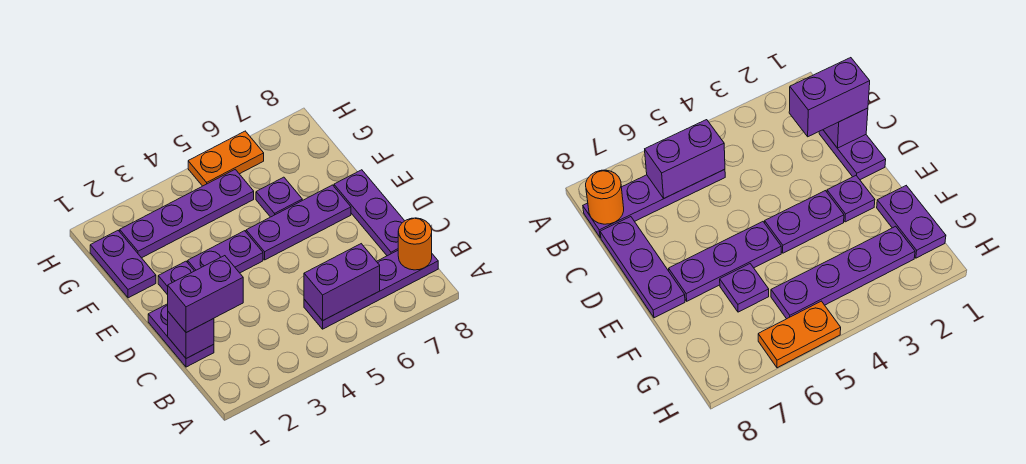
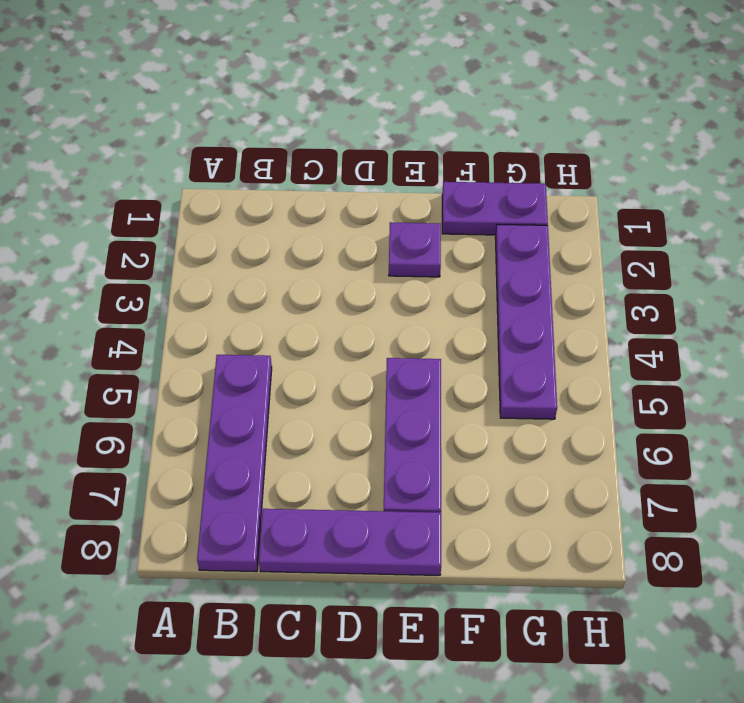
none -> purple 1x2 plate [148,304,214,367]
none -> purple 1x2 plate [188,231,263,273]
none -> purple 1x1 plate [256,177,302,217]

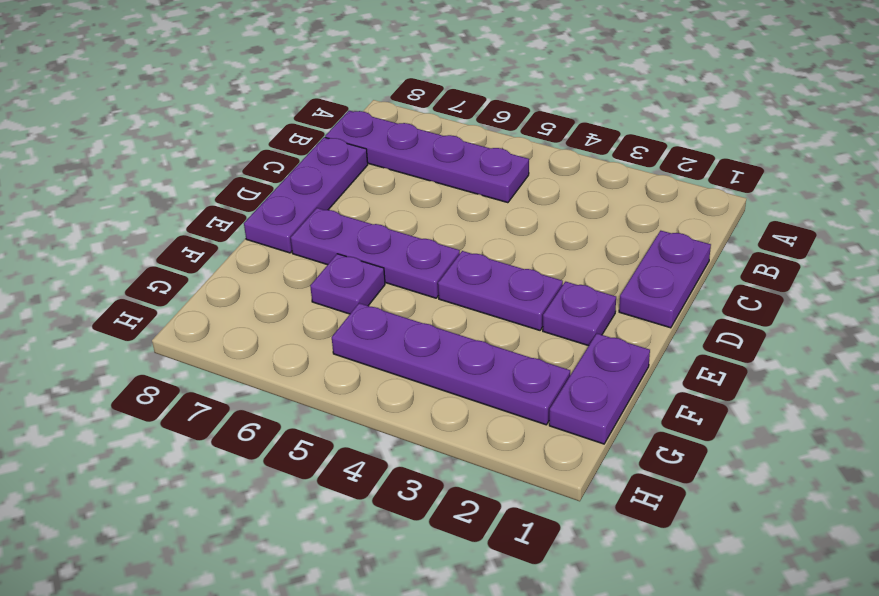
none -> orange 1x2 plate [188,131,264,186]
none -> purple 1x2 brick [304,244,380,321]
none -> orange 1x1 round brick [398,218,432,270]

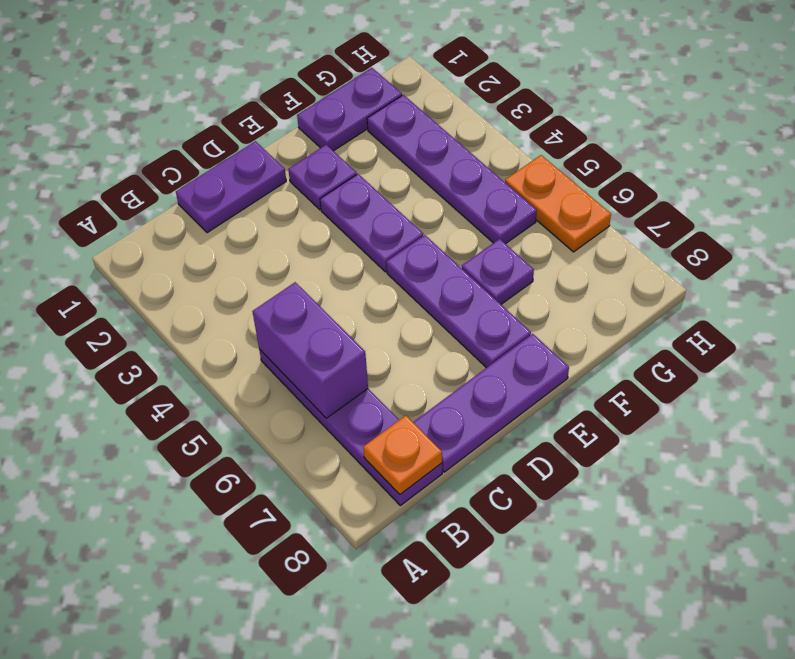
orange 1x1 plate [363,415,442,494] -> orange 1x1 round brick [398,218,432,270]
none -> purple 1x1 brick [168,312,214,359]
none -> purple 1x2 brick [168,256,243,333]

